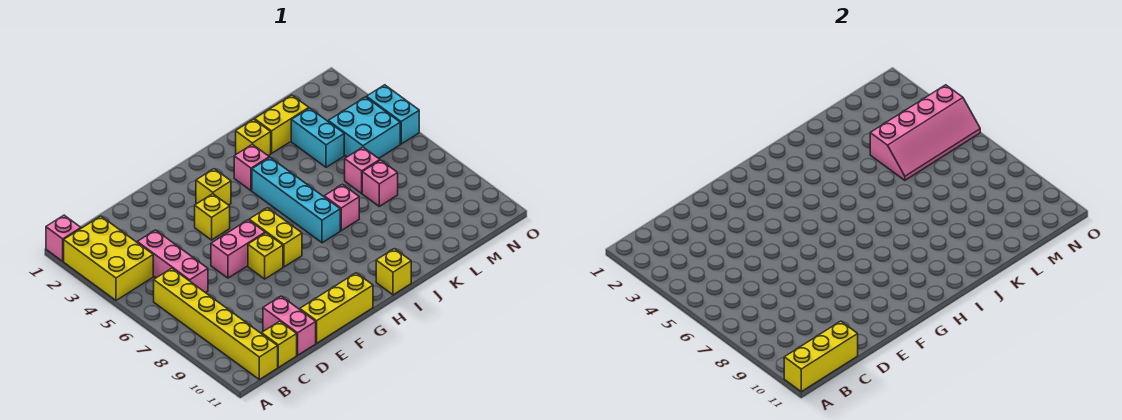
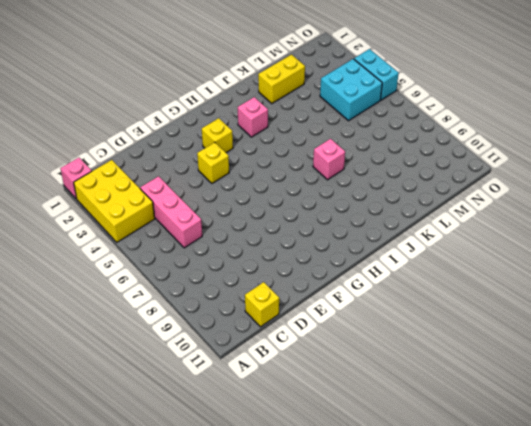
none -> yellow 1x6 brick [154,268,278,380]
none -> pink 1x2 brick [263,296,316,355]
none -> pink 1x2 brick [211,220,265,278]

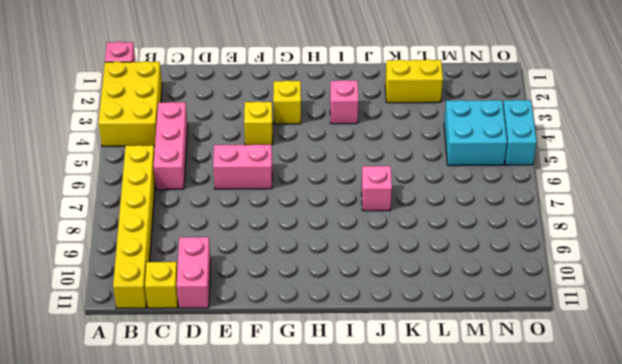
none -> yellow 1x3 brick [300,273,373,343]
none -> yellow 1x1 brick [248,233,283,279]
none -> yellow 1x2 brick [249,208,302,267]

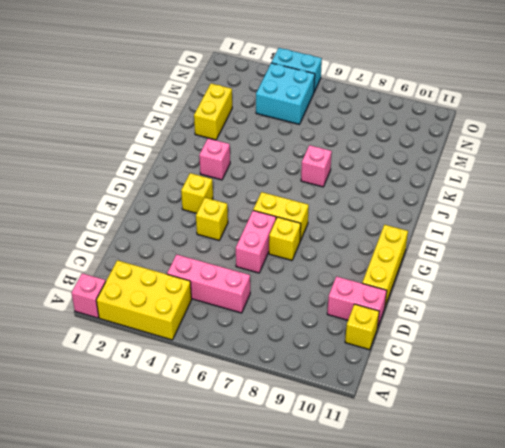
none -> yellow 1x6 brick [154,268,278,380]
none -> cyan 1x4 brick [252,158,340,243]
none -> yellow 1x1 brick [376,249,411,295]

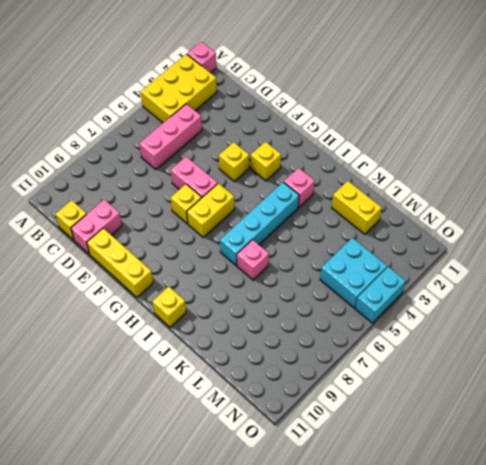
none -> yellow 1x6 brick [154,268,278,380]
none -> yellow 1x1 brick [236,119,271,156]
none -> cyan 1x2 brick [291,108,344,167]

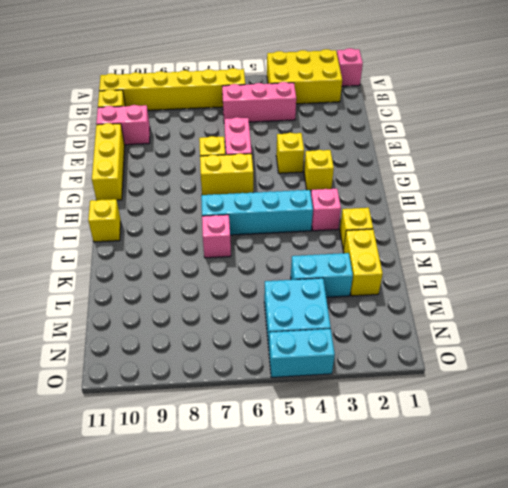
none -> pink 1x1 brick [345,147,380,193]
none -> pink 1x1 brick [362,160,398,206]
none -> yellow 1x3 brick [784,321,858,392]

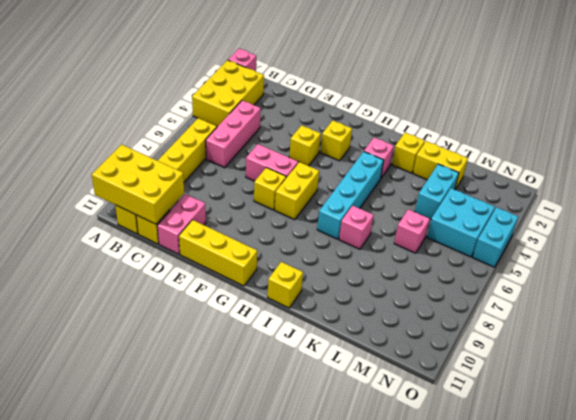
yellow 2x3 brick [92,144,184,224] -> yellow 1x3 brick [784,321,858,392]
none -> pink 1x1 brick [362,160,398,206]
none -> pink 2x4 slope [870,85,980,180]

